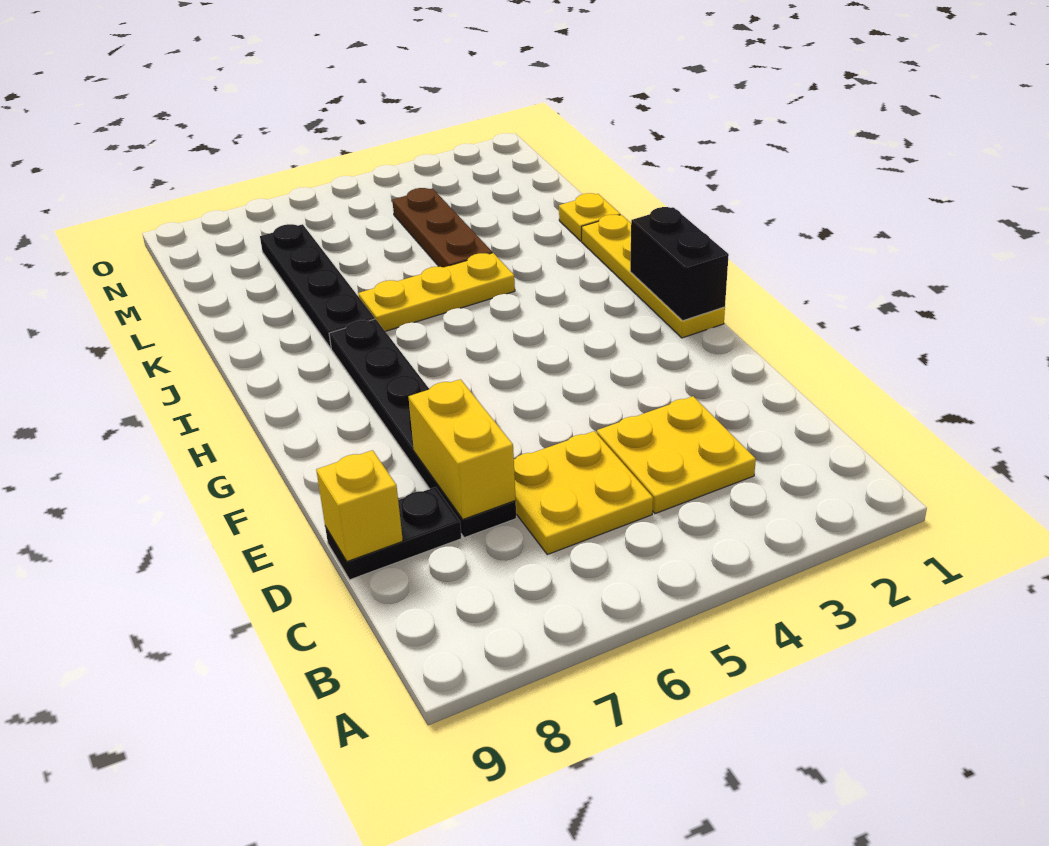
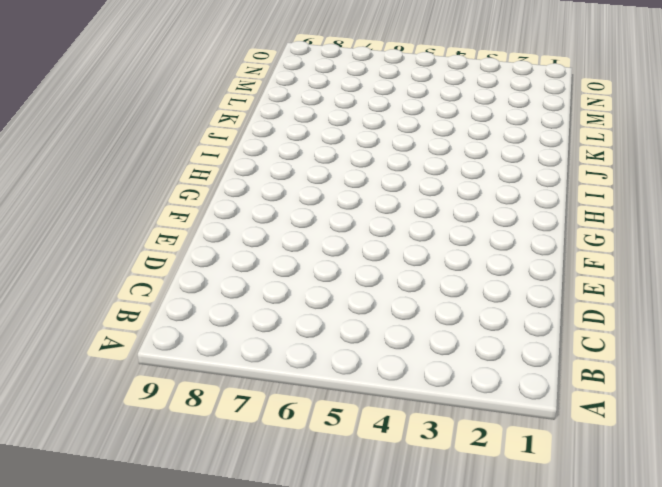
none -> yellow 2x2 plate [597,396,756,514]
none -> yellow 2x2 plate [514,431,653,555]
none -> black 1x6 plate [329,319,516,538]

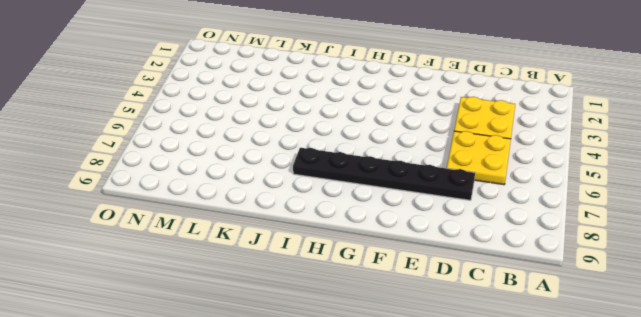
none -> black 1x2 plate [325,487,461,580]
none -> yellow 1x4 plate [582,215,725,338]
none -> yellow 1x3 plate [358,253,515,331]

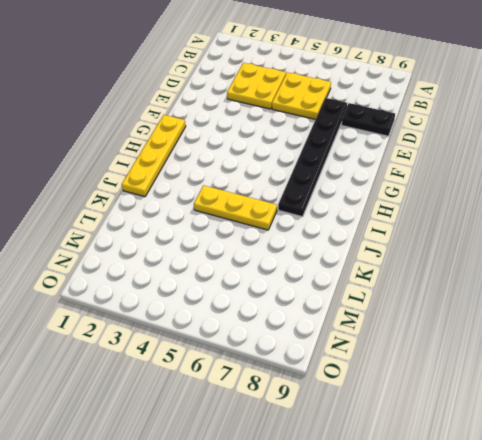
none -> black 1x4 plate [260,224,375,348]
none -> yellow 1x1 plate [559,193,620,241]
none -> brown 1x3 plate [392,188,492,267]

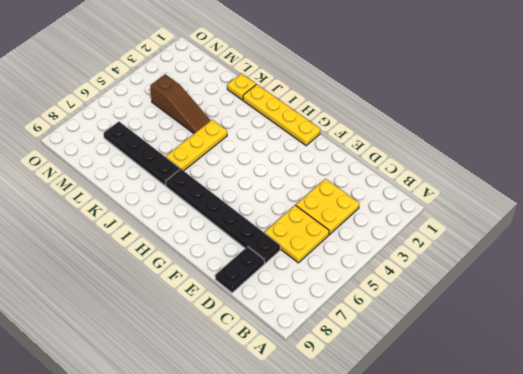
brown 1x3 slope [150,74,211,133] -> brown 1x3 plate [392,188,492,267]
none -> yellow 1x2 brick [409,379,516,519]
none -> yellow 1x1 brick [316,450,403,562]
none -> black 1x2 brick [630,207,729,321]

